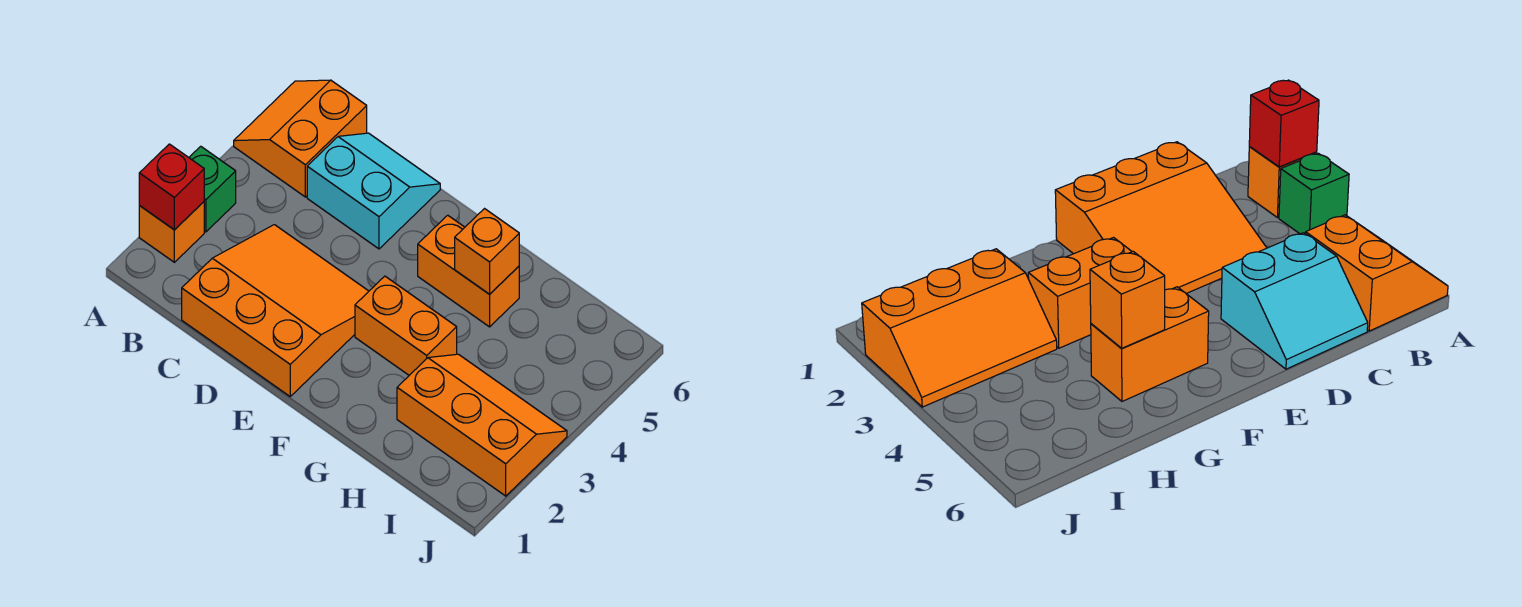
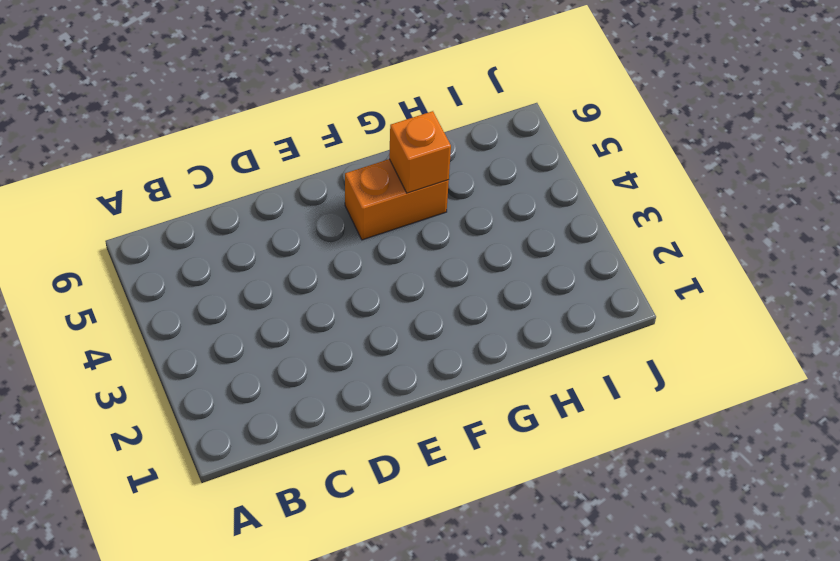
none -> orange 1x1 brick [139,202,204,262]
none -> green 1x1 brick [189,146,236,232]

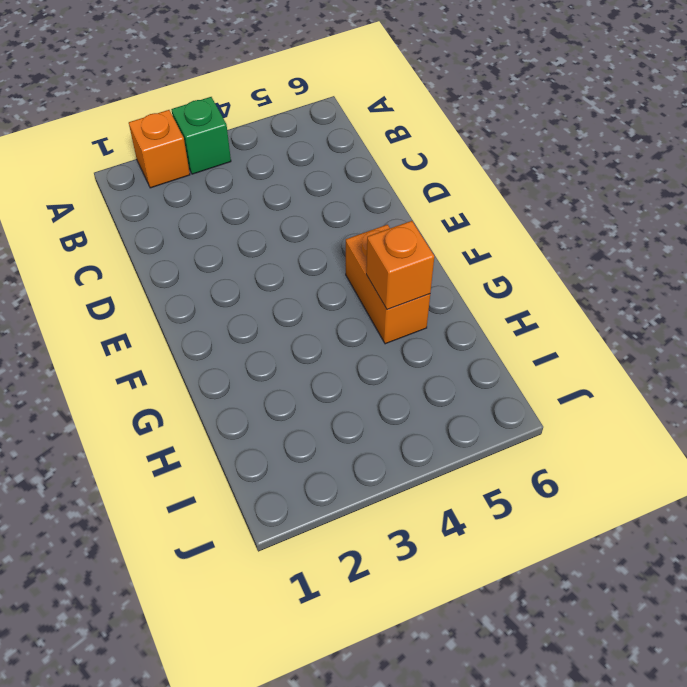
none -> orange 2x2 slope [234,80,367,197]
none -> orange 3x3 slope [182,225,369,396]

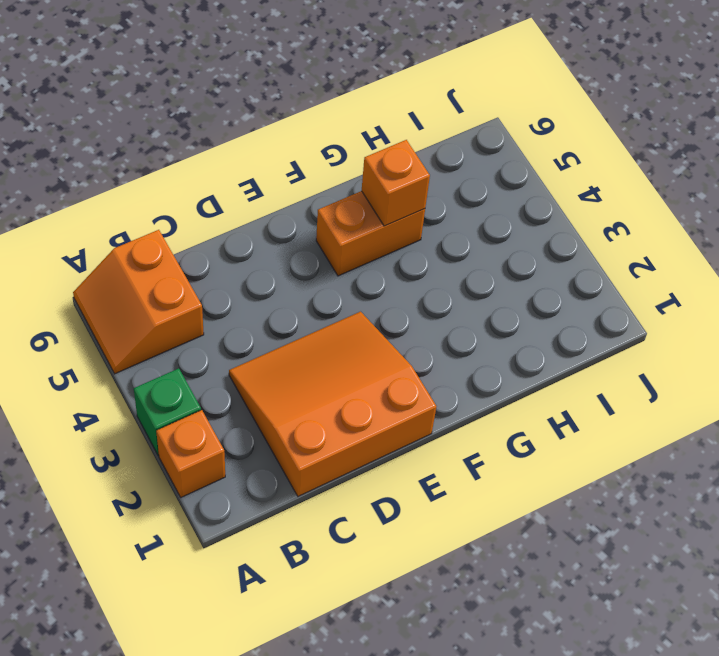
none -> cyan 2x2 slope [307,133,440,249]
none -> orange 1x2 brick [355,276,457,375]

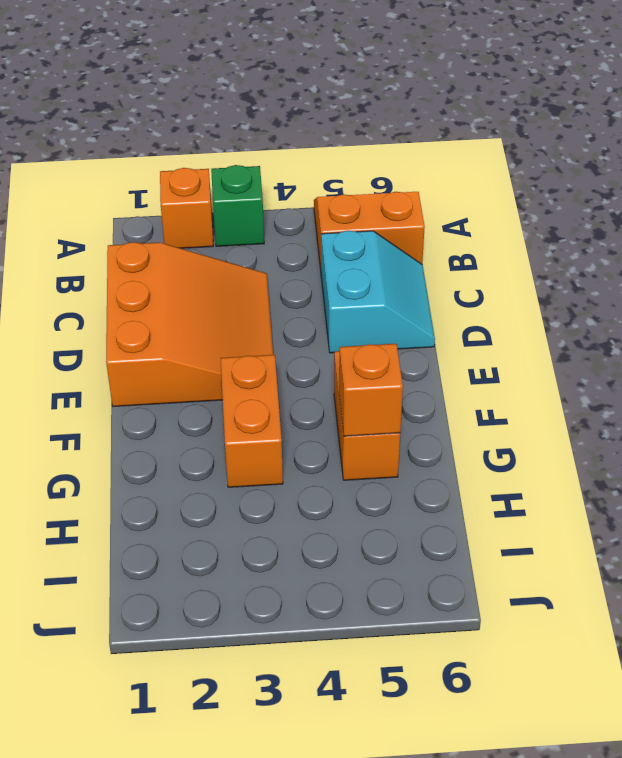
none -> orange 2x3 slope [397,354,567,496]
none -> red 1x1 brick [139,144,204,230]

